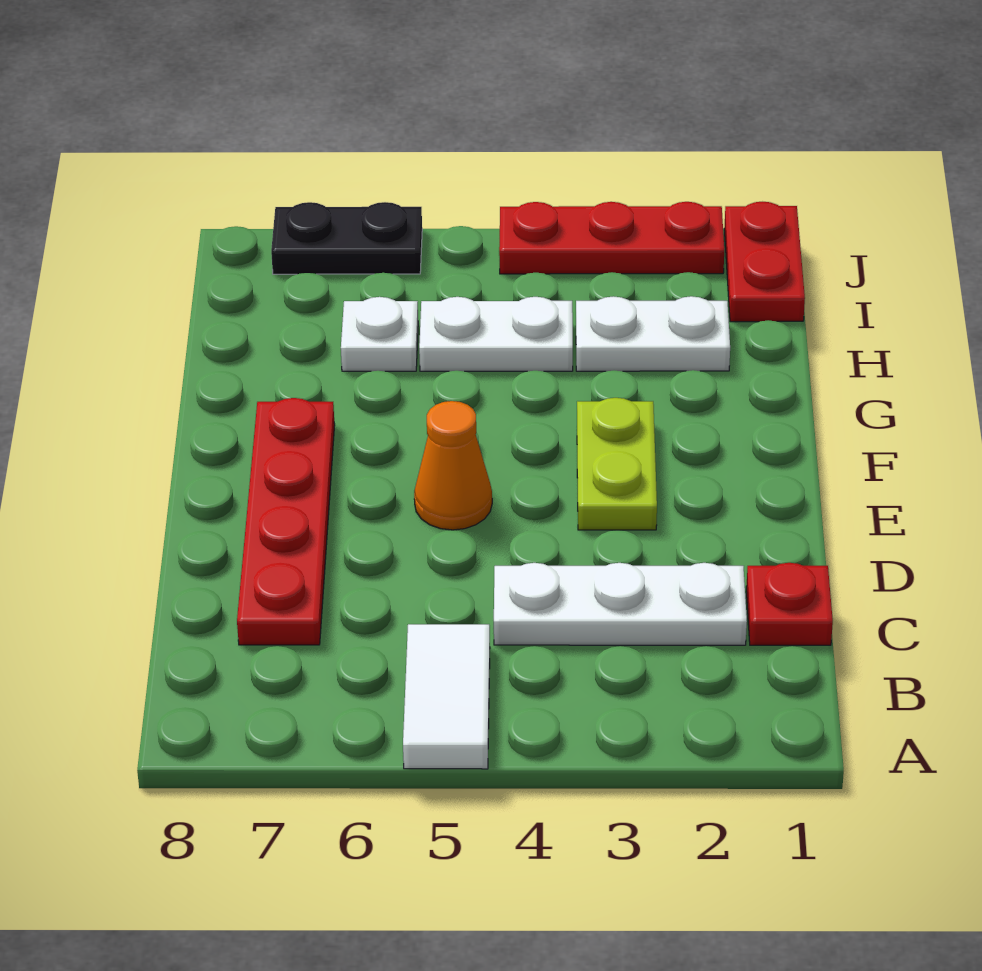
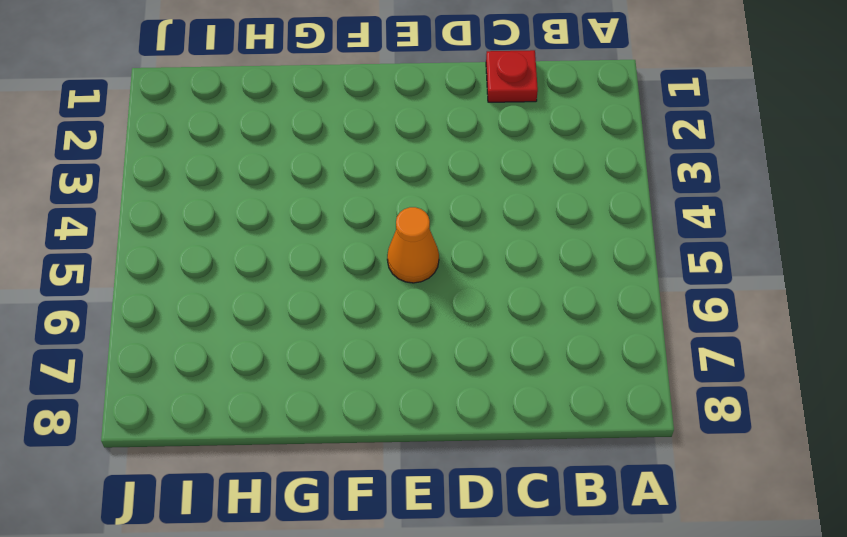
none -> white 1x2 tile [403,624,490,769]
none -> white 1x3 plate [494,563,747,645]
none -> red 1x4 plate [237,398,335,645]

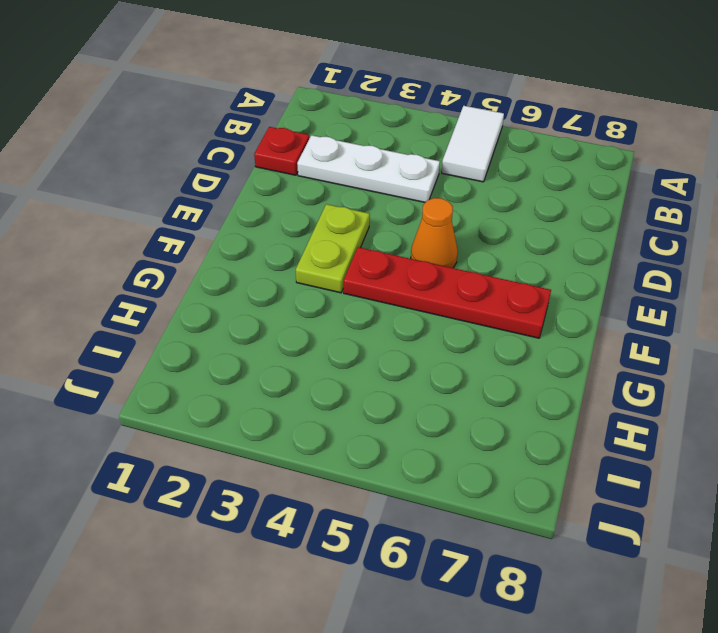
red 1x4 plate [344,247,551,338] -> red 1x4 plate turned to [237,398,335,645]
none -> white 1x2 plate [576,296,730,371]
none -> white 1x2 plate [419,297,573,371]
none -> white 1x1 plate [341,297,418,371]

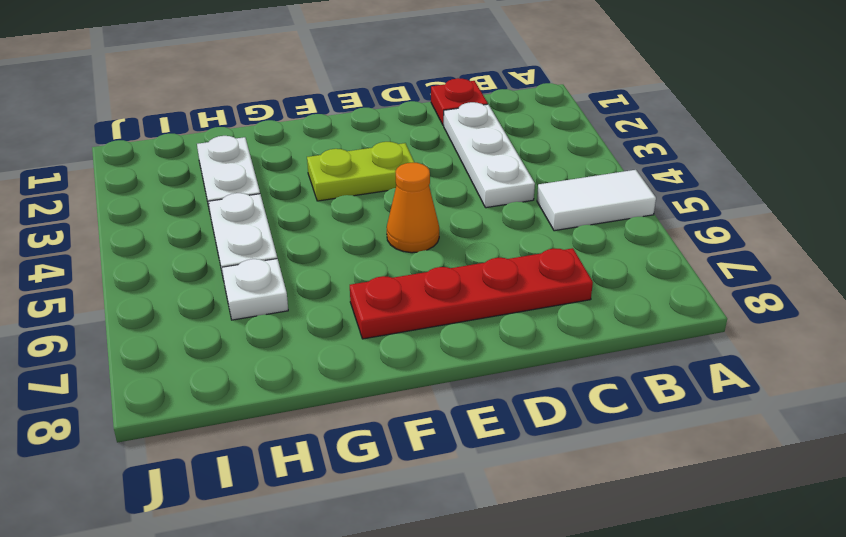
none -> red 1x2 plate [724,202,805,322]
none -> red 1x3 plate [499,202,724,274]
none -> black 1x2 plate [271,202,422,274]

